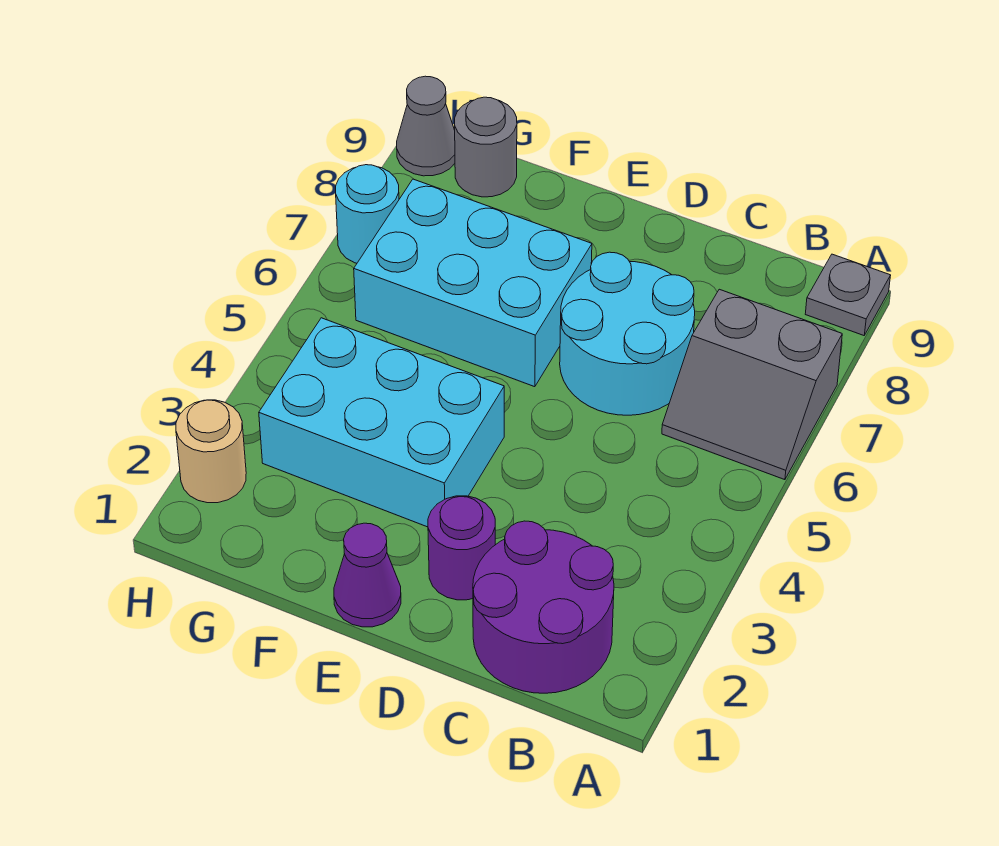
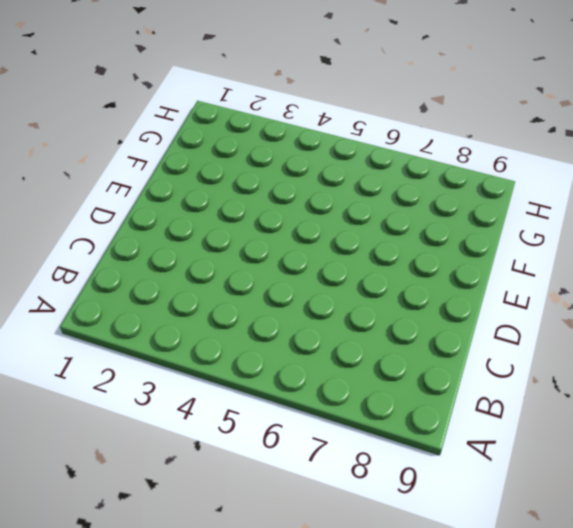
none -> grey 2x2 slope [662,289,842,480]
none -> grey 1x1 plate [805,254,891,335]
none -> purple 2x2 round brick [473,521,614,693]

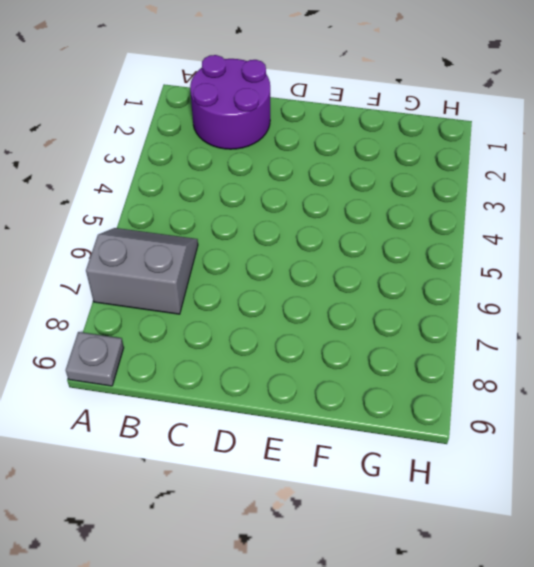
none -> cyan 2x2 round brick [560,252,695,415]
none -> purple 1x1 round brick [428,496,495,600]
none -> purple 1x1 cone [334,523,401,627]

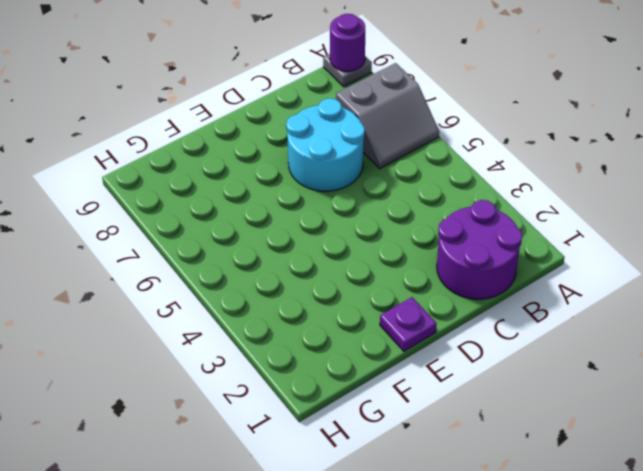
purple 1x1 round brick [330,14,365,71] -> purple 1x1 round brick moved to [428,496,495,600]
purple 1x1 plate [380,297,437,351] -> purple 1x1 cone [334,523,401,627]
none -> cyan 2x3 brick [259,318,504,527]
none -> cyan 2x3 brick [354,179,592,387]
none -> grey 1x1 round brick [455,97,517,197]

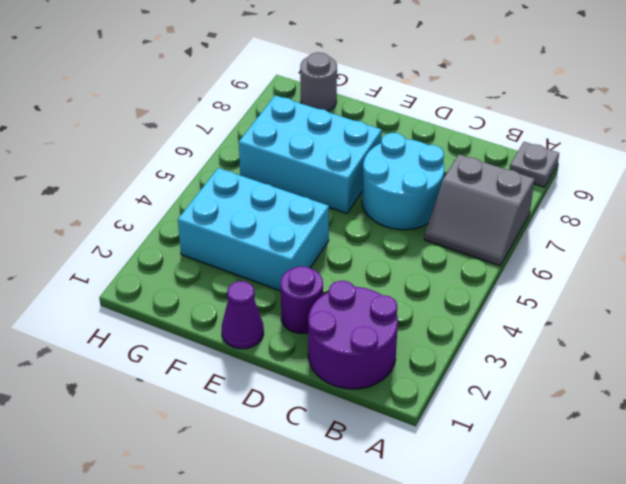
none -> tan 1x1 round brick [176,400,246,503]
none -> cyan 1x1 round brick [336,165,399,263]
none -> grey 1x1 cone [397,76,455,176]

